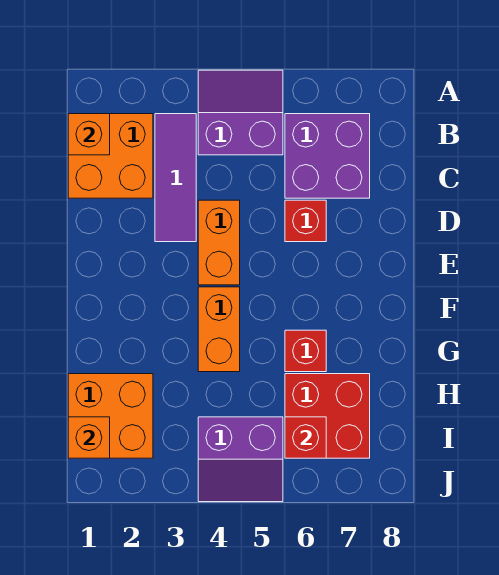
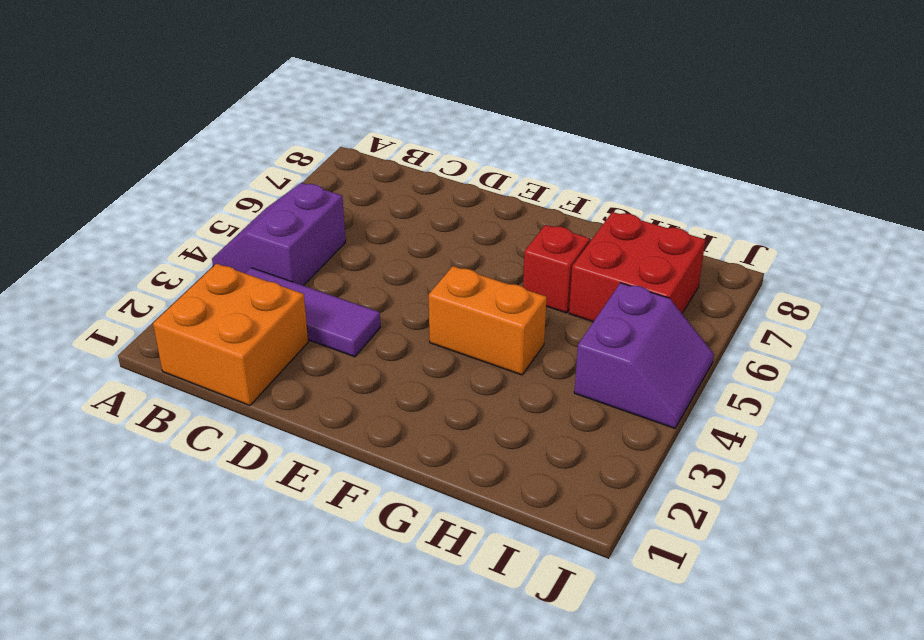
none -> purple 2x2 brick [285,114,370,198]
none -> orange 1x2 brick [198,200,240,285]
none -> red 1x1 brick [285,200,326,242]

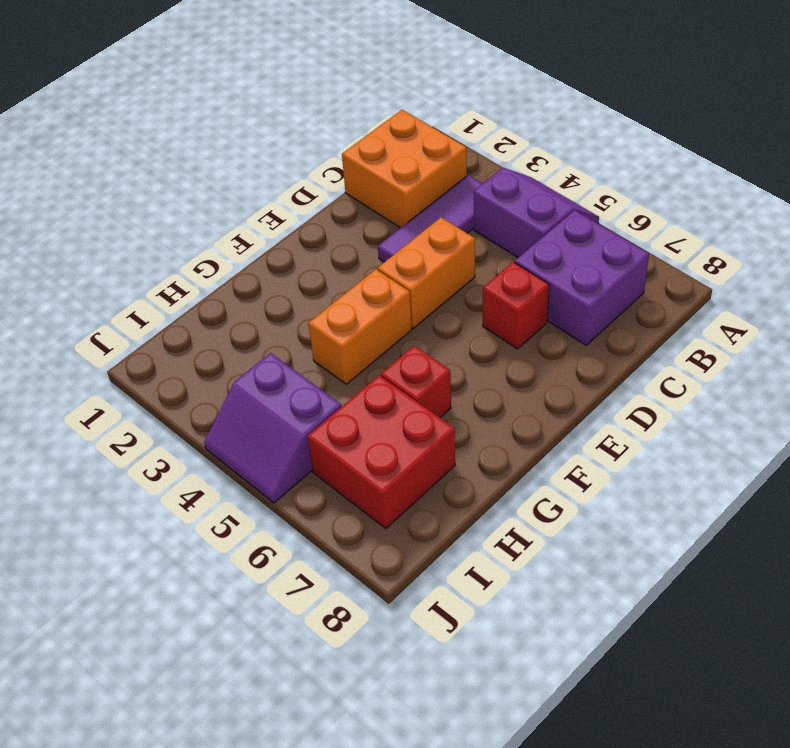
none -> orange 2x2 brick [68,374,153,458]
none -> orange 1x1 brick [68,114,110,155]
none -> orange 1x1 brick [68,417,110,458]

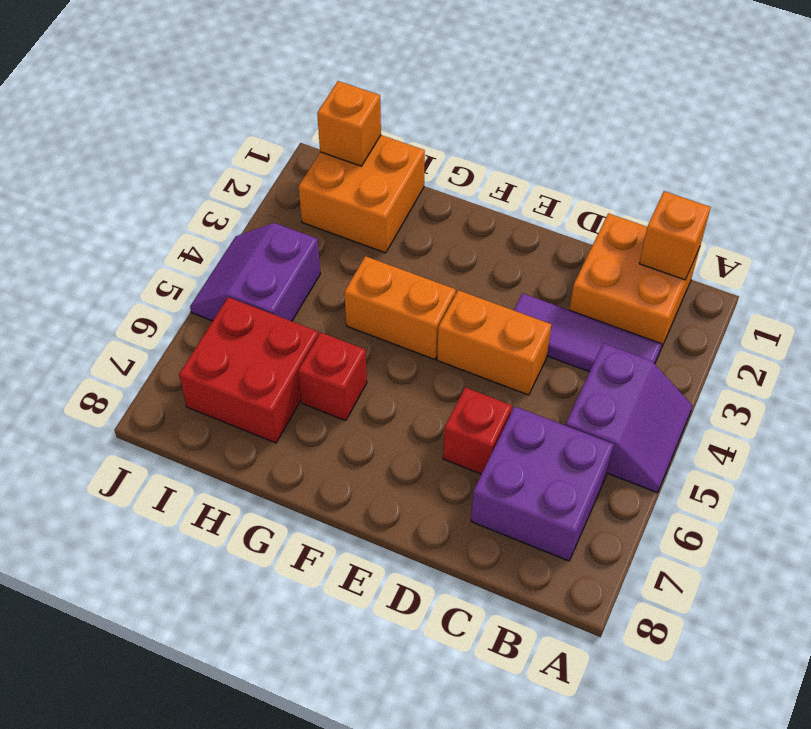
none -> red 1x1 brick [285,417,326,458]

